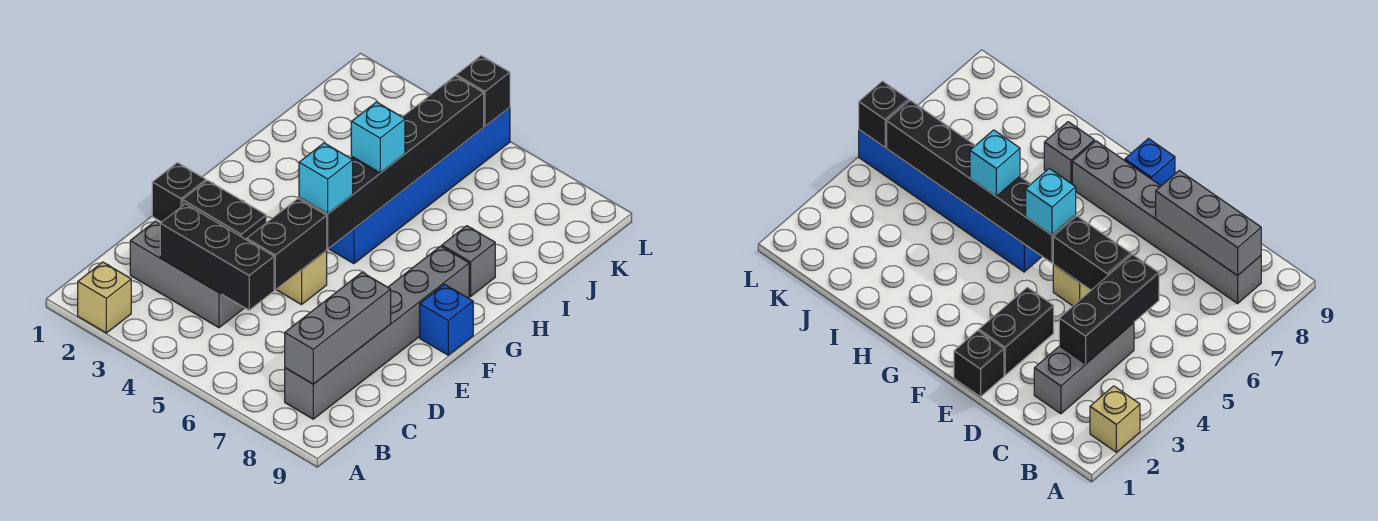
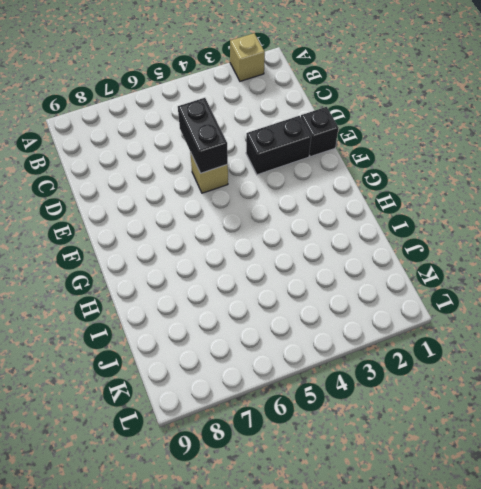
none -> grey 1x6 brick [285,246,469,419]
none -> grey 1x3 brick [130,221,244,328]
none -> blue 1x1 brick [420,284,473,355]

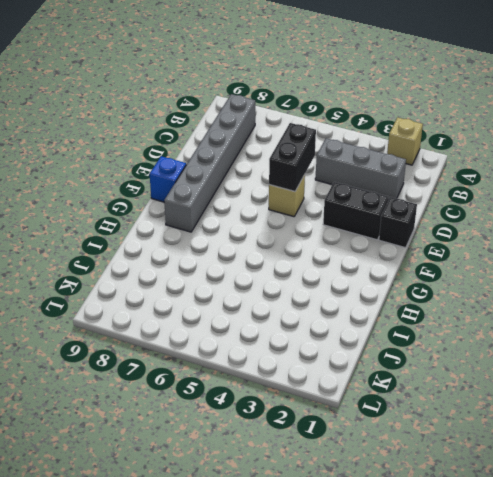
none -> blue 1x6 brick [329,107,510,264]
none -> grey 1x1 brick [442,226,495,297]
none -> grey 1x3 brick [285,272,391,384]

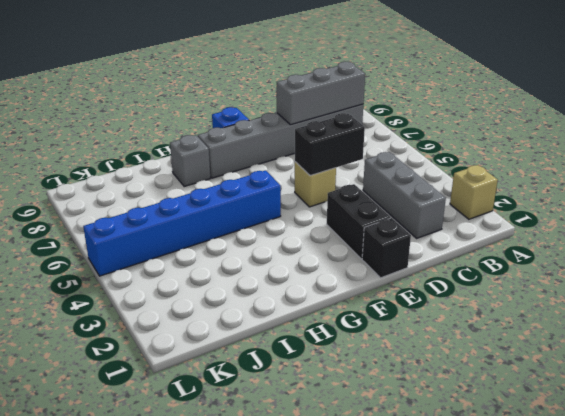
none -> black 1x3 brick [160,204,274,310]
none -> black 1x6 brick [299,76,484,249]
none -> black 1x1 brick [456,55,510,126]

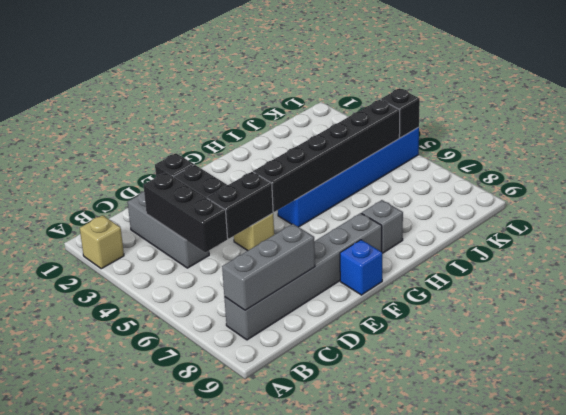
none -> cyan 1x1 brick [299,143,353,214]
none -> cyan 1x1 brick [351,102,405,173]

